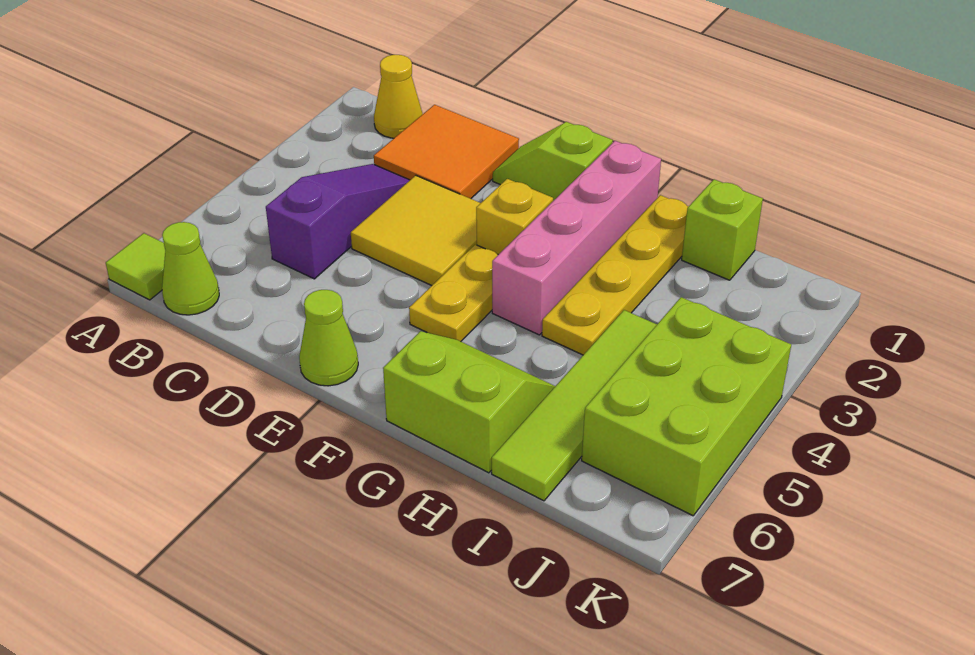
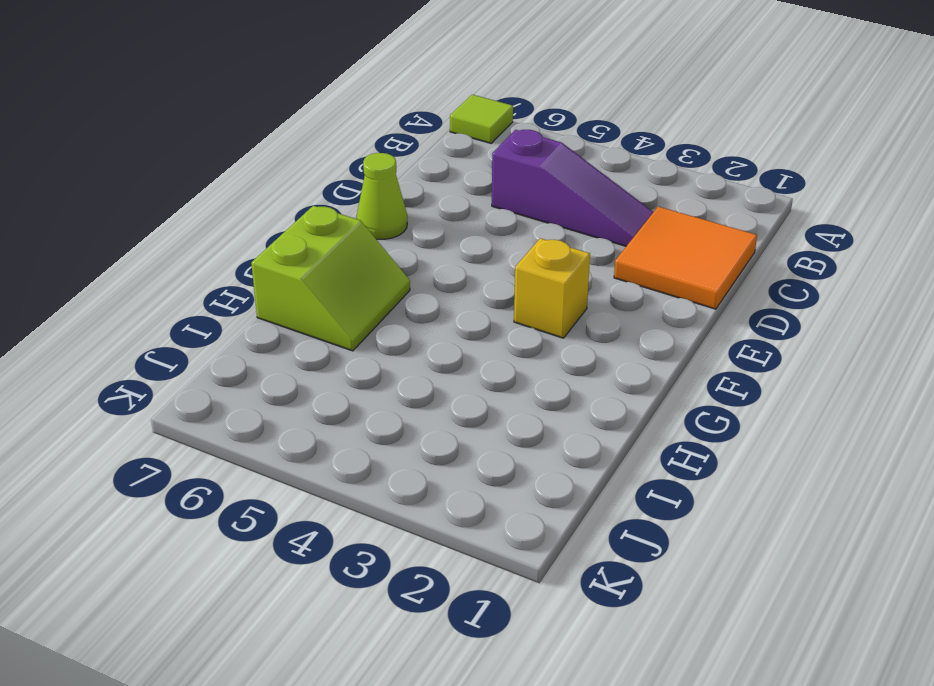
none -> yellow 1x1 cone [374,55,423,138]
none -> lime 1x1 cone [162,222,219,315]
none -> yellow 2x2 tile [351,175,480,286]

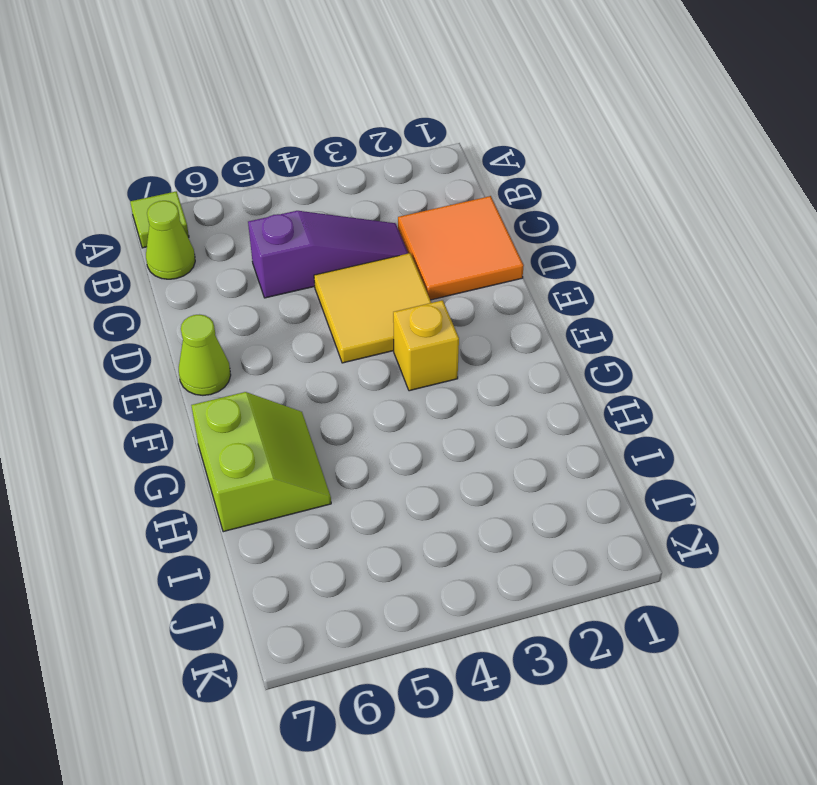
none -> yellow 1x1 cone [374,55,423,138]
none -> lime 1x2 slope [493,122,613,201]
none -> yellow 1x2 plate [409,245,498,341]

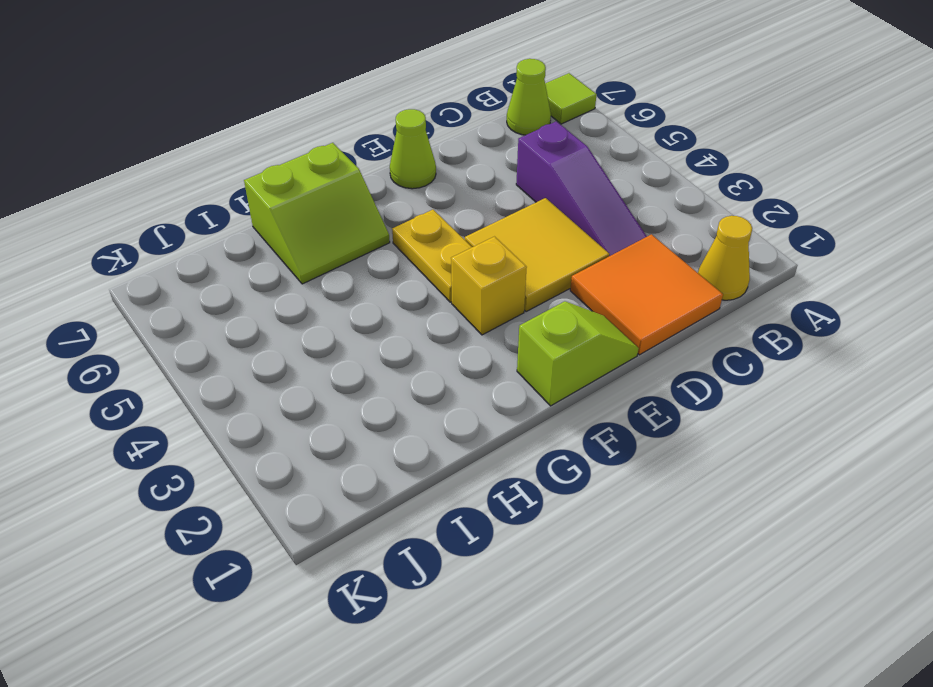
none -> pink 1x4 brick [492,141,661,335]
none -> yellow 1x4 plate [542,195,689,355]
none -> lime 1x1 brick [682,179,763,280]

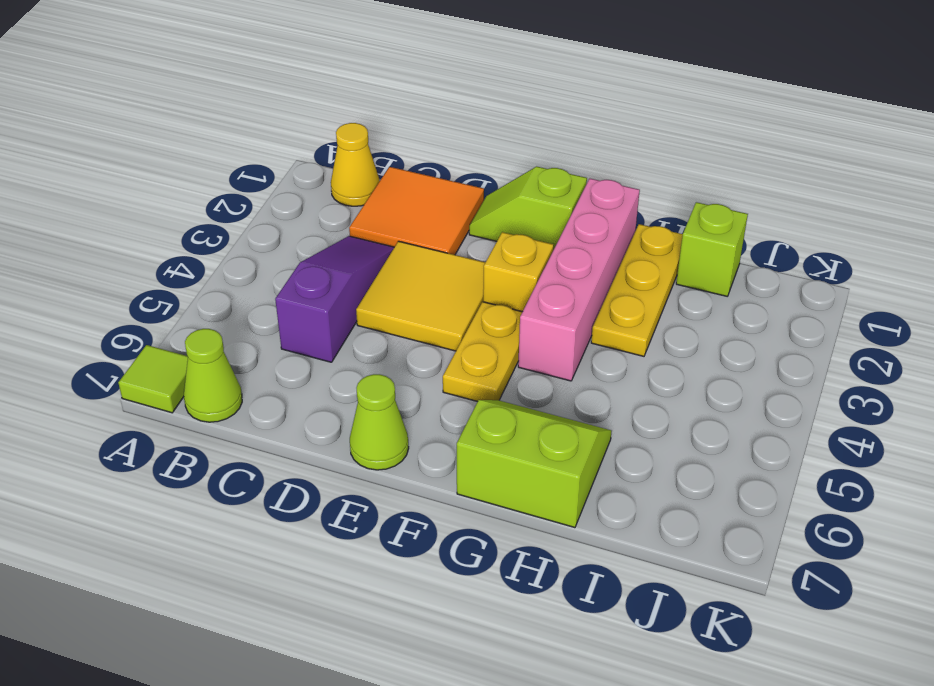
yellow 1x3 plate [591,224,683,356] -> yellow 1x4 plate [542,195,689,355]
none -> lime 1x4 tile [492,310,657,501]
none -> lime 2x3 brick [582,297,791,516]

